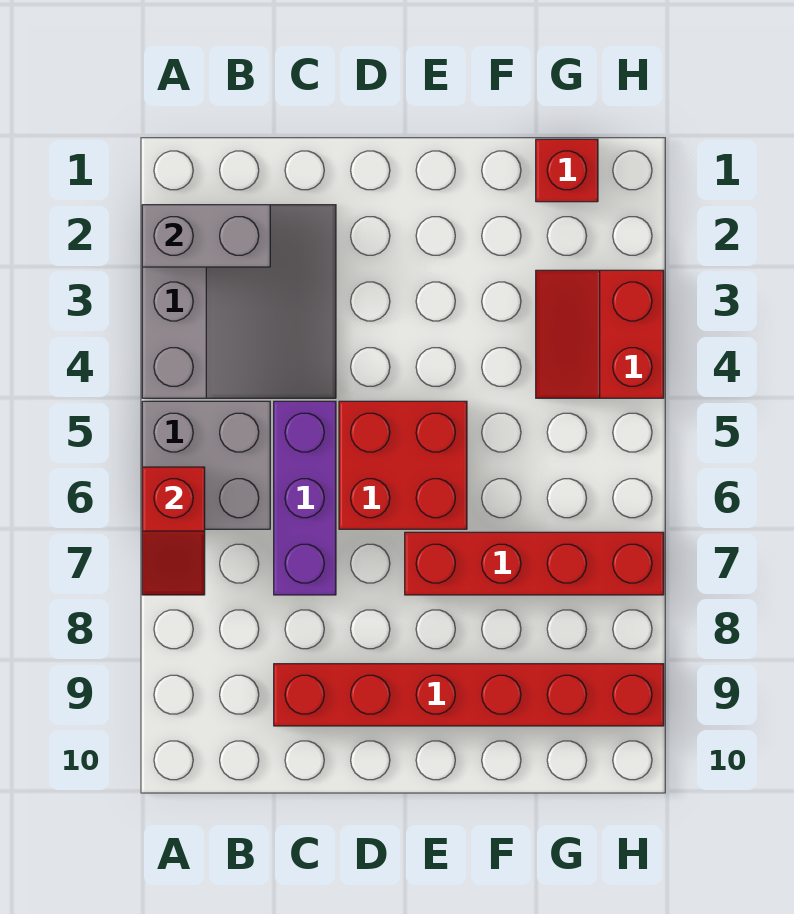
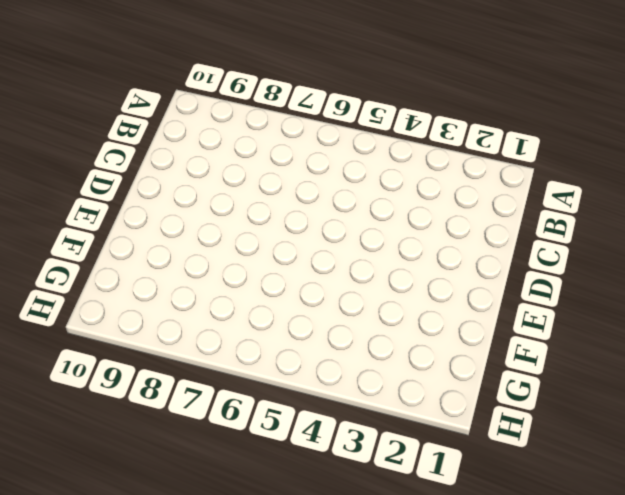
none -> grey 3x3 slope [142,205,336,398]
none -> grey 2x2 brick [142,401,270,529]

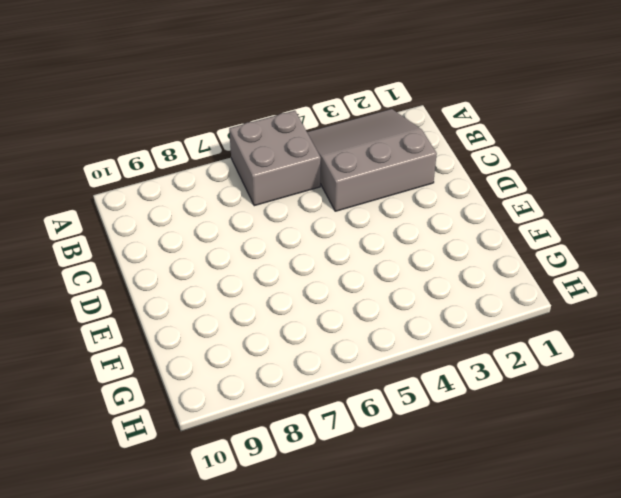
grey 3x3 slope [307,109,437,211] -> grey 3x3 slope turned to [142,205,336,398]
none -> purple 1x3 brick [274,401,336,595]
none -> red 1x6 brick [274,664,664,726]

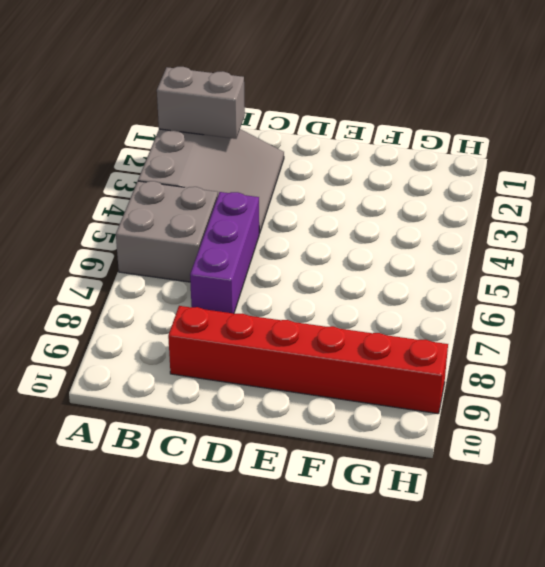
none -> red 2x2 brick [339,401,467,529]
none -> red 1x4 brick [405,532,664,595]

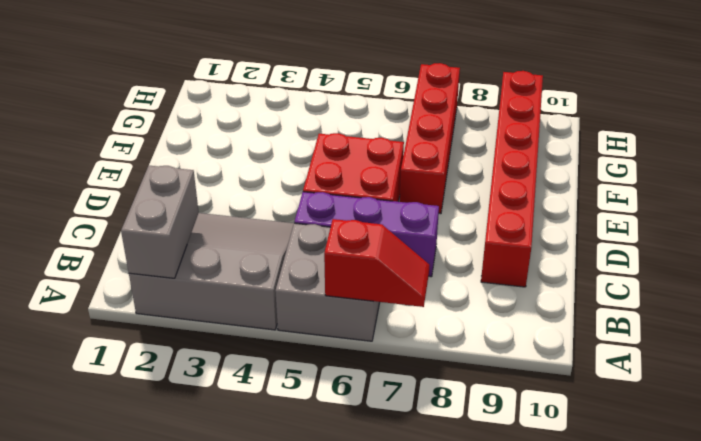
none -> red 1x1 brick [536,139,598,202]
none -> red 2x2 slope [536,270,664,398]

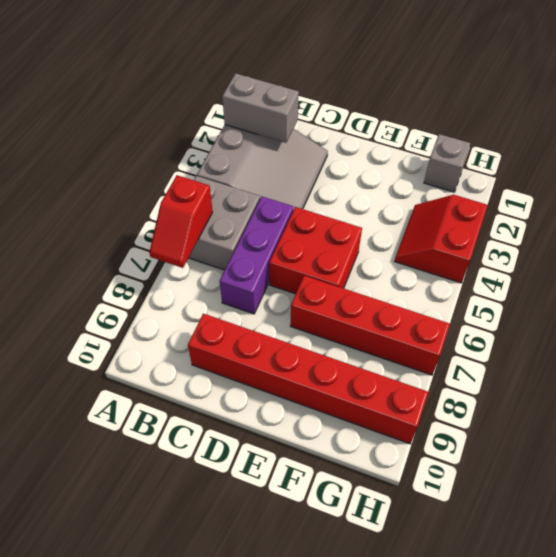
grey 1x1 brick [424,134,470,192] -> red 1x1 brick [536,139,598,202]

